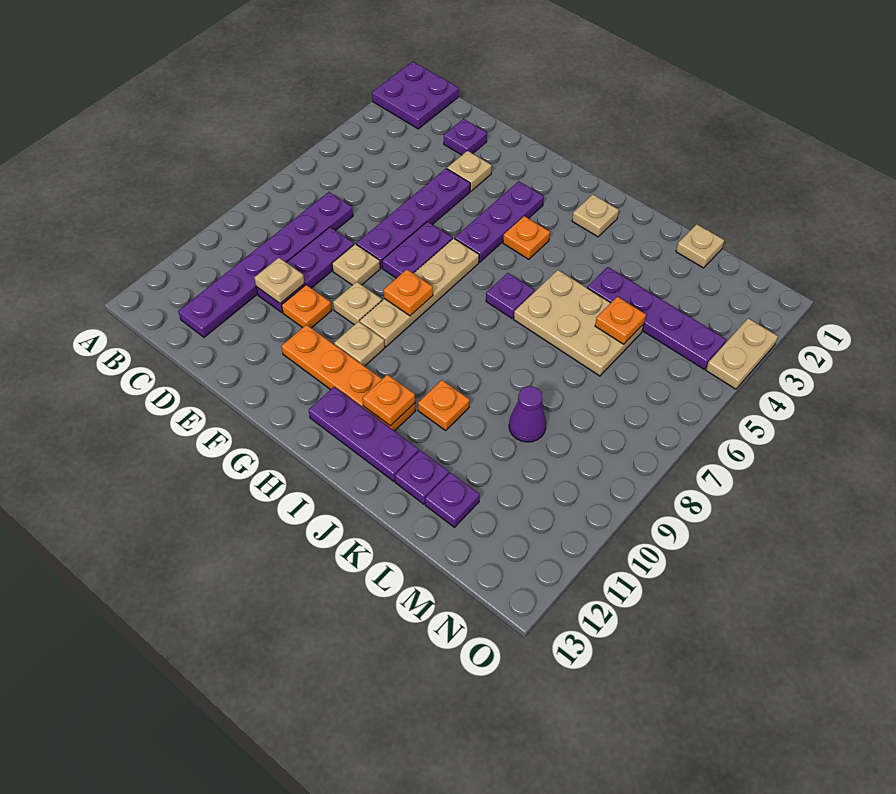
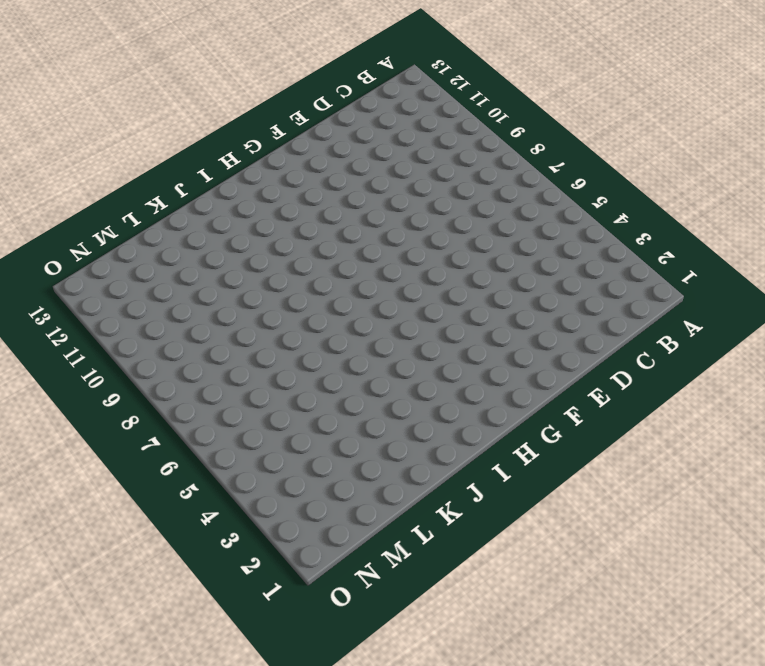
none -> purple 2x2 plate [372,62,459,129]
none -> purple 1x6 plate [178,192,353,337]
none -> purple 1x1 plate [444,119,487,155]
none -> purple 1x3 plate [256,227,354,312]

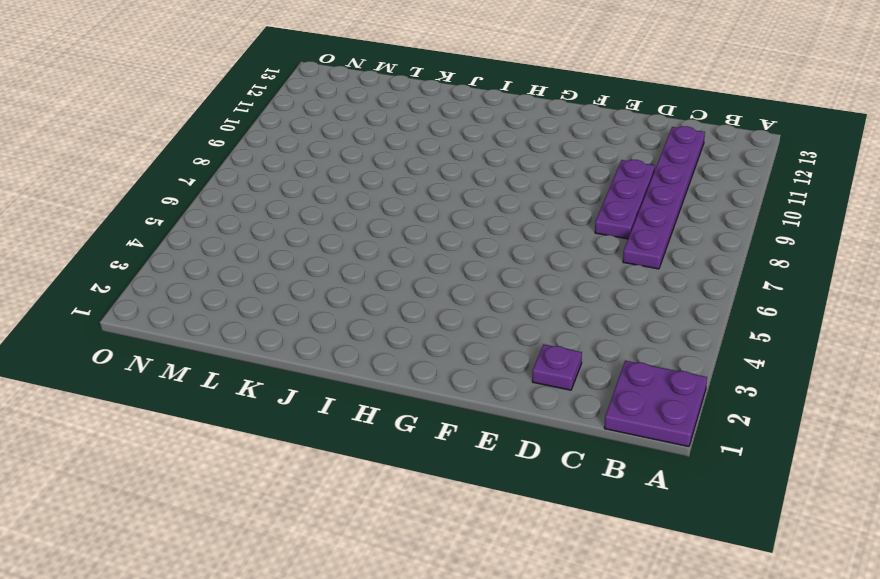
none -> tan 1x1 plate [447,151,492,191]
none -> purple 1x4 plate [356,169,470,268]
none -> tan 1x1 plate [332,244,380,285]
none -> orange 1x1 plate [282,285,332,328]

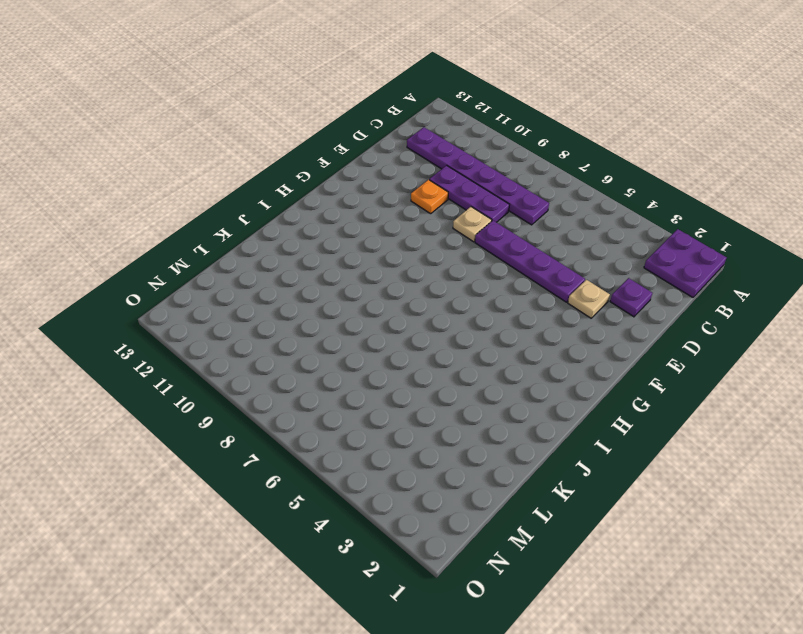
none -> purple 1x2 plate [382,222,452,278]
none -> tan 1x1 plate [333,282,382,325]
none -> orange 1x4 plate [281,325,416,431]
none -> purple 1x3 plate [455,181,544,262]

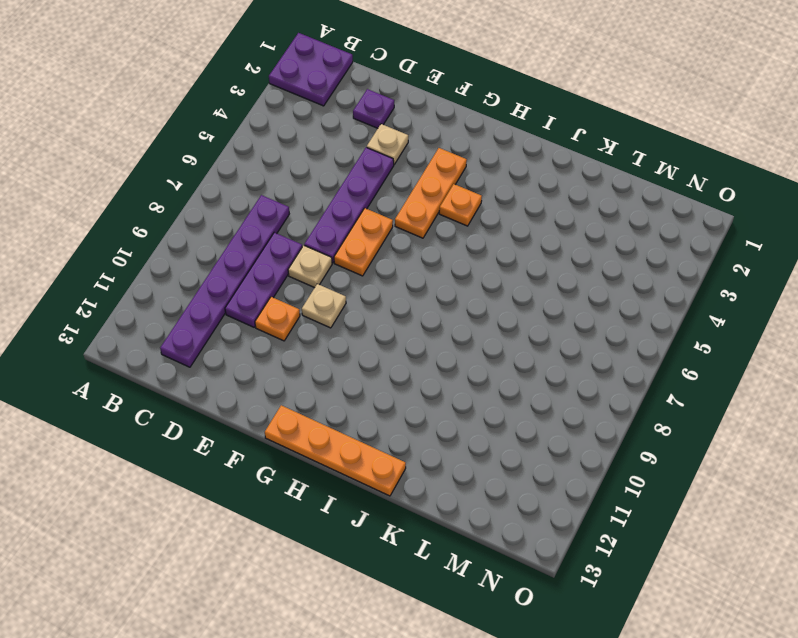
orange 1x2 plate [334,208,393,276] -> purple 1x2 plate [382,222,452,278]
orange 1x3 plate [395,148,467,238] -> purple 1x3 plate [455,181,544,262]
orange 1x4 plate [265,405,406,496] -> orange 1x4 plate moved to [281,325,416,431]
none -> tan 1x4 plate [360,238,479,347]
none -> tan 1x1 plate [334,322,385,366]
none -> purple 1x3 plate [309,387,419,481]
none -> tan 1x1 plate [572,195,619,237]

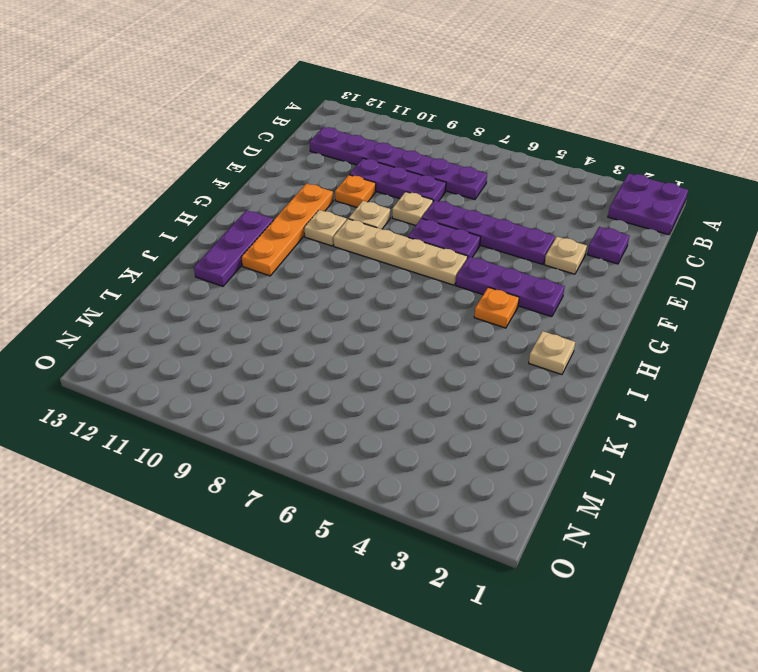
none -> purple 1x1 plate [486,273,534,318]
none -> tan 2x3 plate [514,270,644,376]
none -> orange 1x1 plate [418,380,470,430]
none -> purple 1x4 plate [587,267,726,369]

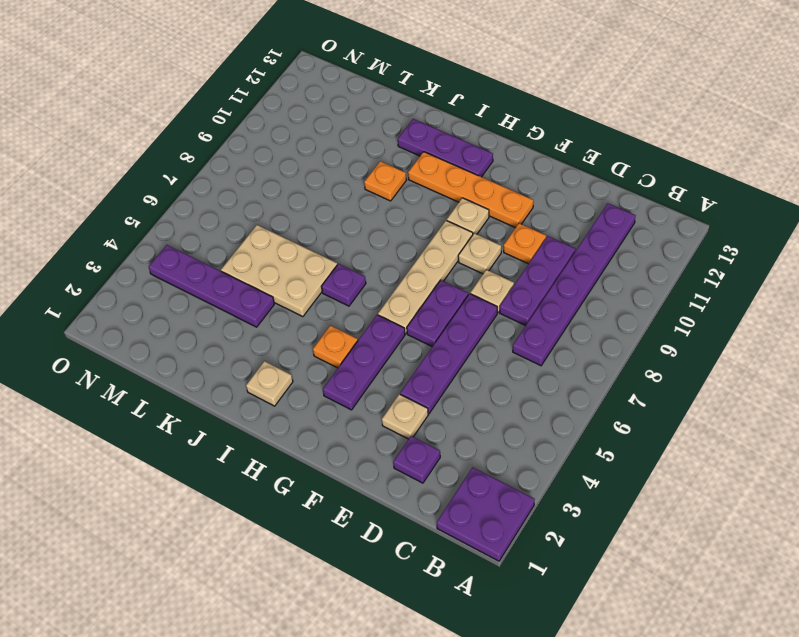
none -> purple 1x1 plate [395,450,449,504]
none -> tan 1x1 plate [676,224,724,268]
none -> purple 1x1 cone [509,386,546,442]
none -> purple 1x1 plate [425,473,480,527]

